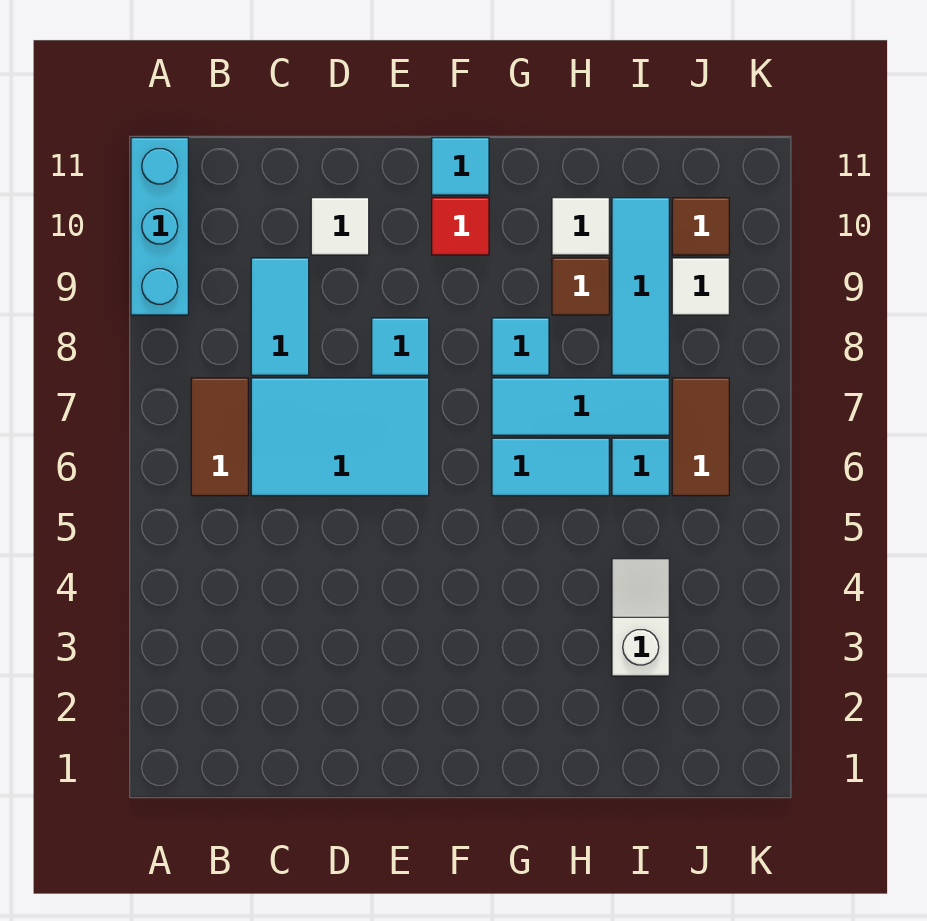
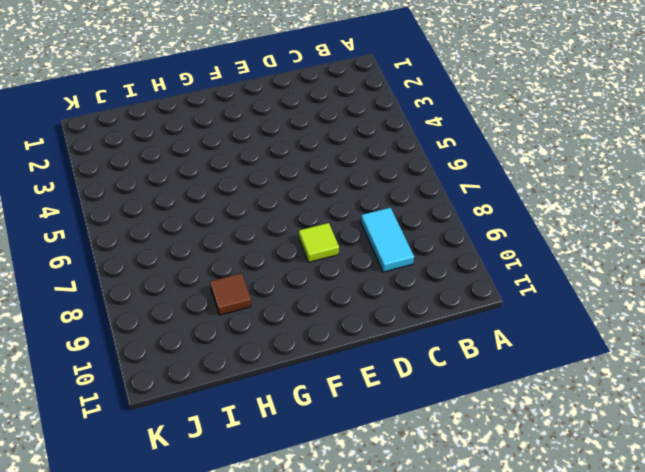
lime 1x1 tile [299,223,339,262] -> cyan 1x1 tile [372,318,429,375]
none -> cyan 1x3 brick [131,138,188,315]
none -> brown 1x2 tile [191,378,248,496]
none -> cyan 2x3 tile [251,378,429,496]

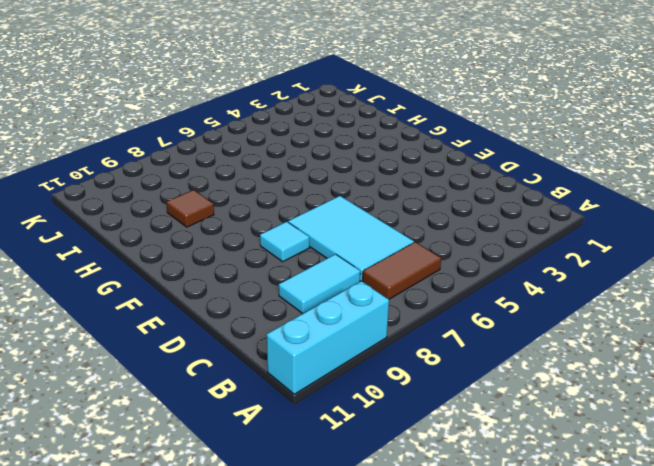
none -> white 1x1 tile [311,198,369,255]
none -> red 1x1 tile [432,198,489,255]
none -> cyan 1x1 tile [432,138,489,195]

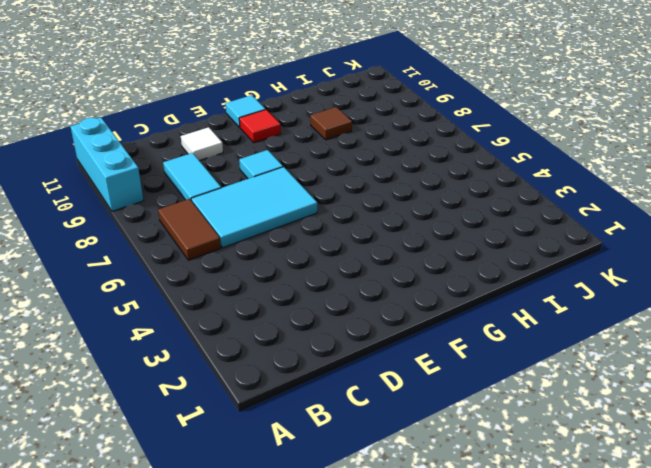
none -> cyan 1x2 tile [492,438,609,496]
none -> cyan 1x3 tile [492,378,669,435]
none -> cyan 1x1 tile [492,318,549,375]

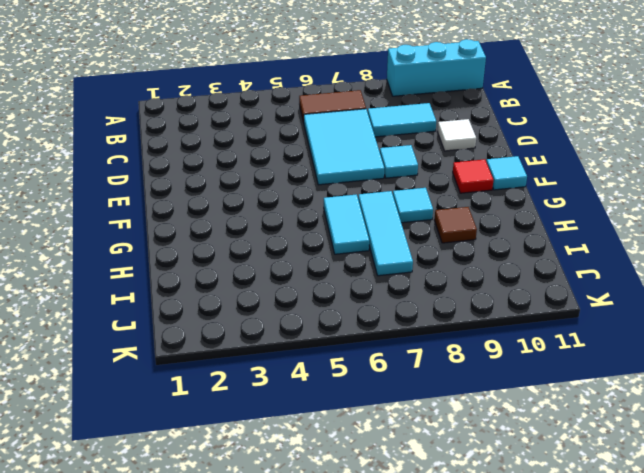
none -> white 1x1 tile [552,198,609,255]
none -> white 1x2 slope [612,559,669,676]
none -> cyan 1x1 tile [612,438,669,496]

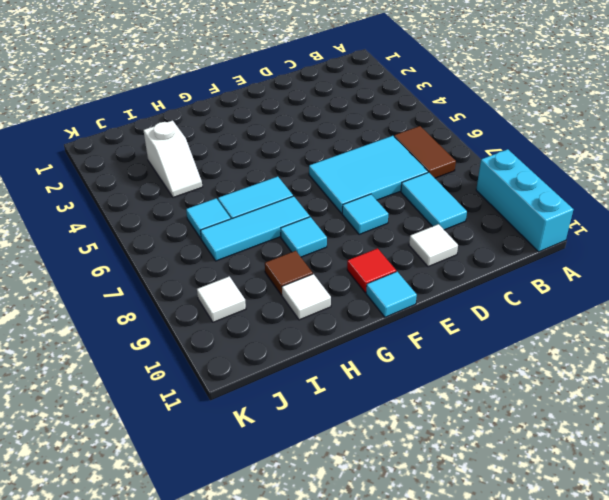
none -> cyan 1x3 tile [612,198,669,375]
none -> brown 1x2 tile [672,378,729,496]
none -> brown 1x1 tile [672,198,729,255]

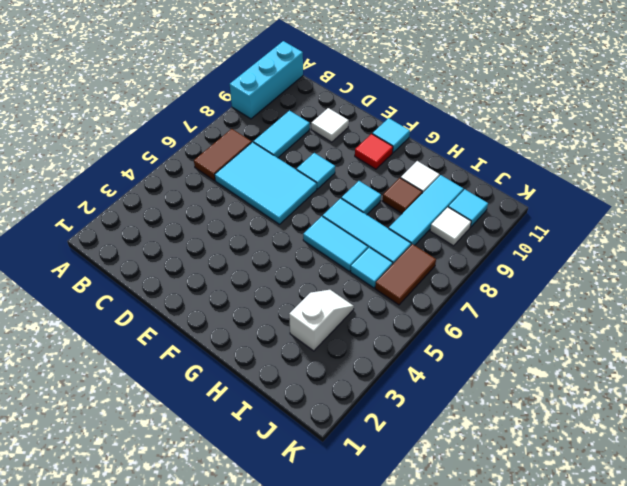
cyan 1x1 tile [449,189,488,227] -> brown 1x1 tile [672,198,729,255]

